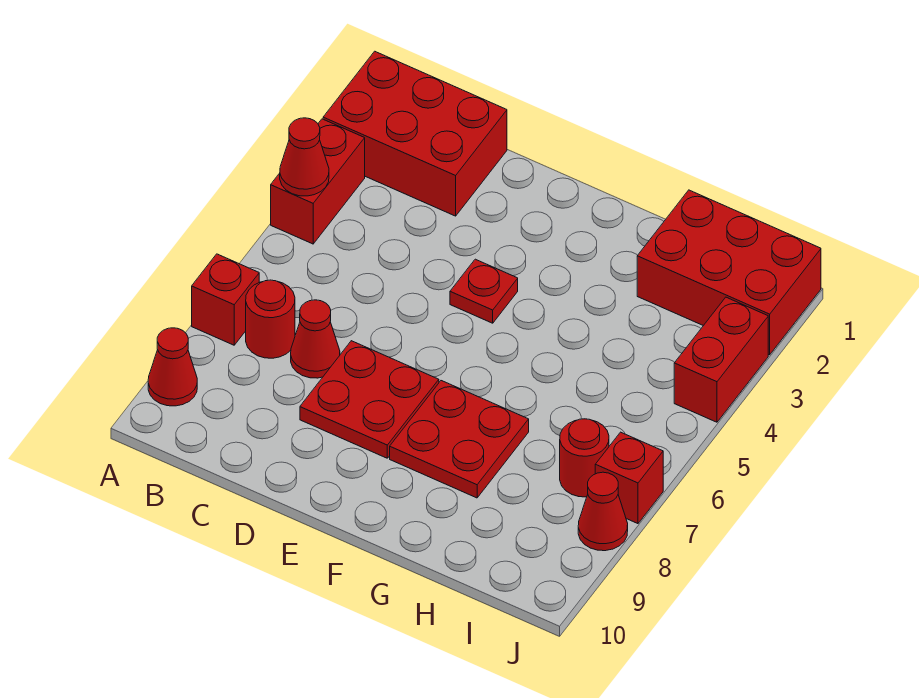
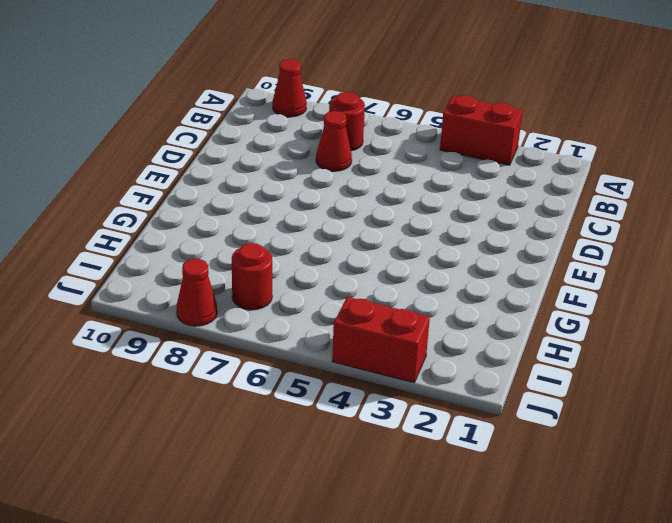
none -> red 2x3 brick [323,51,507,216]
none -> red 1x1 brick [192,254,259,345]
none -> red 2x2 plate [300,341,439,458]

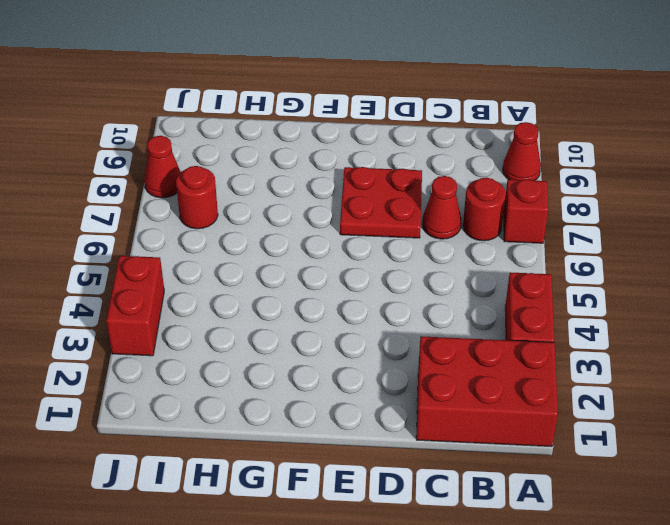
none -> red 1x1 plate [450,259,518,323]
none -> red 2x2 plate [390,381,529,498]
none -> red 2x3 brick [637,190,821,355]

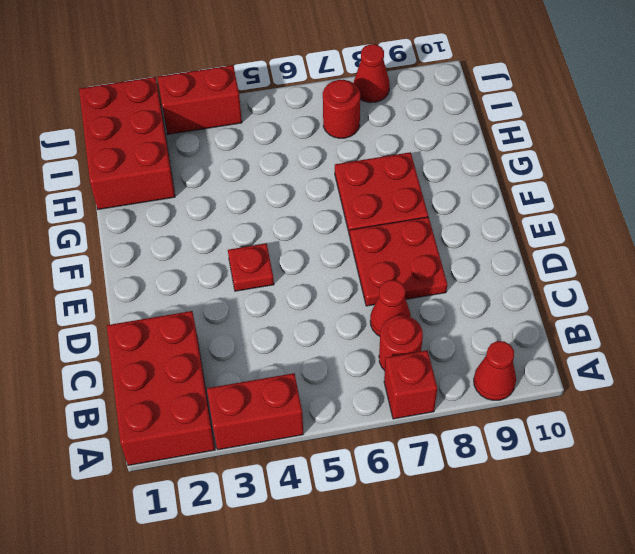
none -> red 1x1 brick [595,432,663,524]
none -> red 1x1 cone [280,118,329,196]

